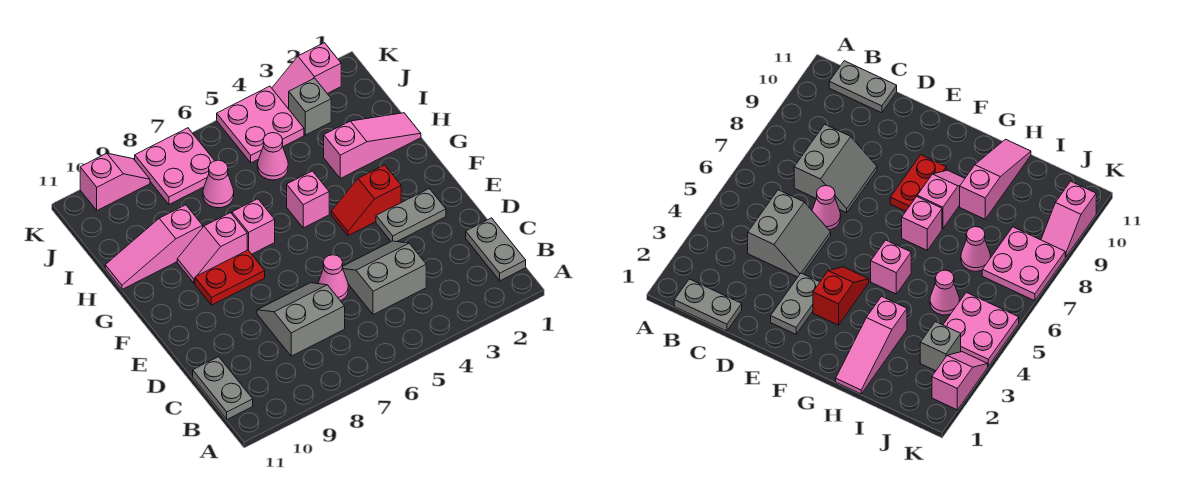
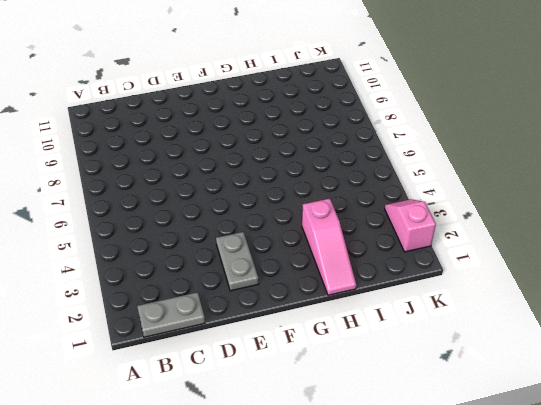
none -> grey 1x2 plate [193,357,253,419]
none -> grey 2x2 slope [342,241,426,315]
none -> grey 2x2 slope [257,283,345,356]

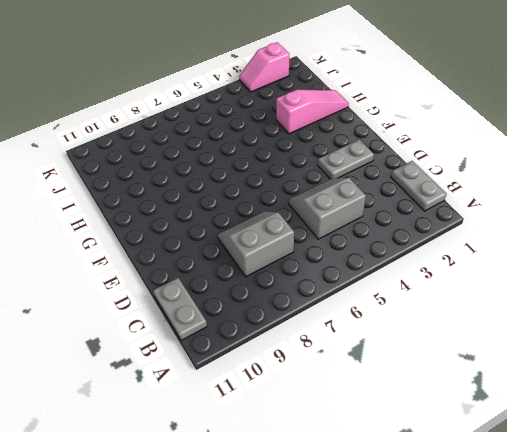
none -> pink 1x1 cone [318,255,348,301]
none -> red 1x2 slope [331,165,401,236]
none -> red 1x2 plate [195,250,265,305]

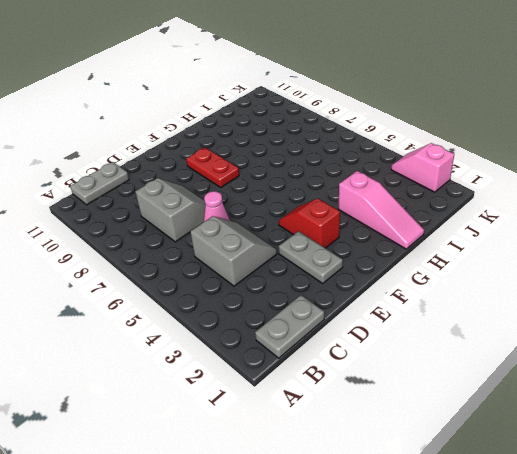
none -> pink 1x1 brick [287,171,329,228]
none -> pink 1x1 brick [232,199,275,254]
none -> pink 1x2 slope [177,213,247,283]

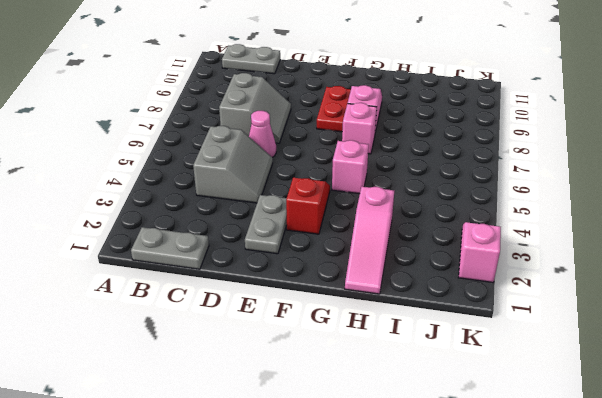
none -> pink 1x3 slope [105,205,203,289]
none -> pink 1x1 cone [258,133,288,180]
none -> pink 1x1 cone [203,160,234,208]

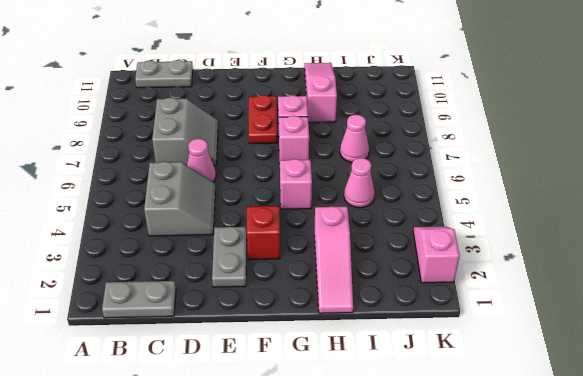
none -> grey 1x1 brick [289,78,331,135]
none -> pink 2x2 plate [217,86,304,163]
none -> pink 2x2 plate [135,128,215,204]

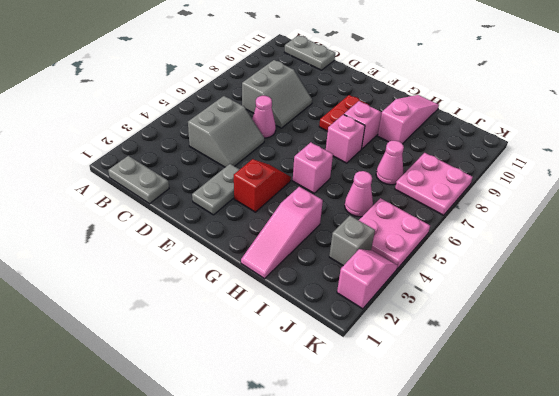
none -> pink 1x2 slope [80,153,150,210]

